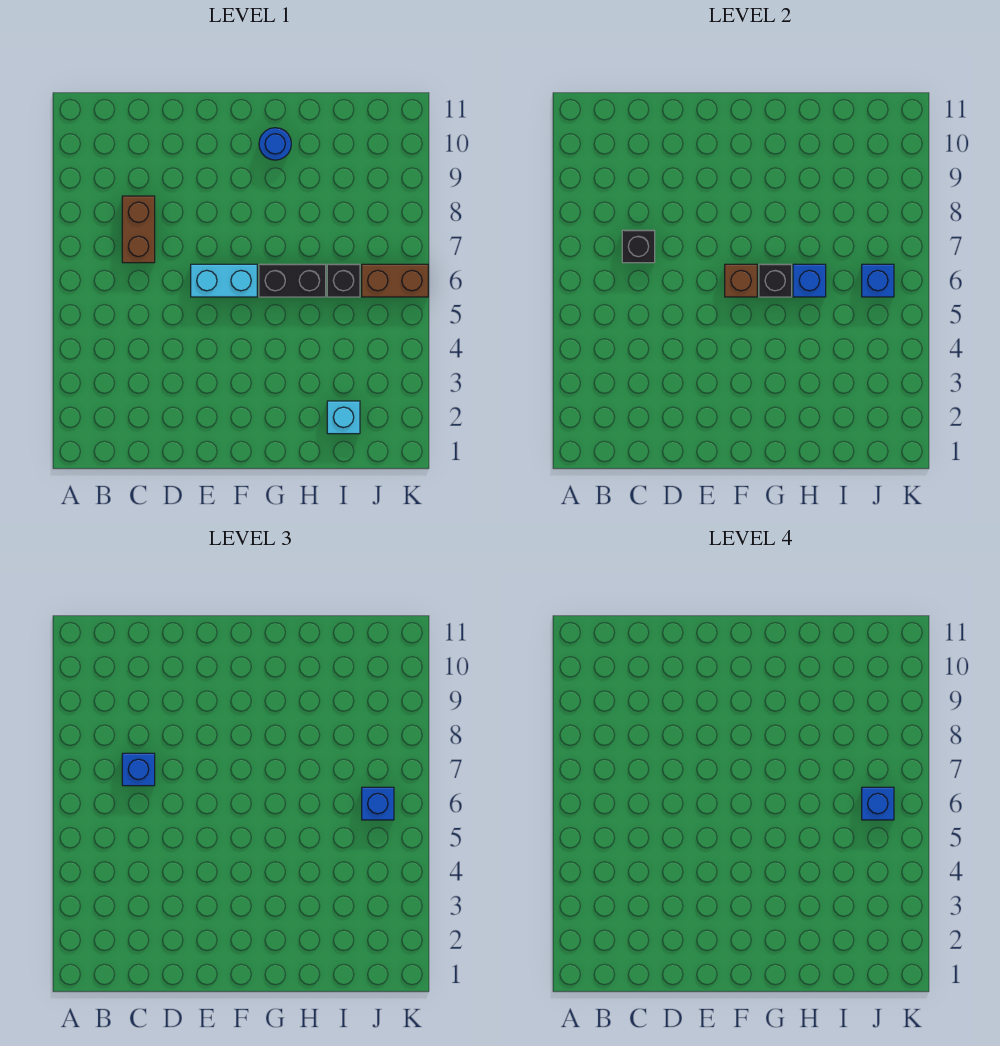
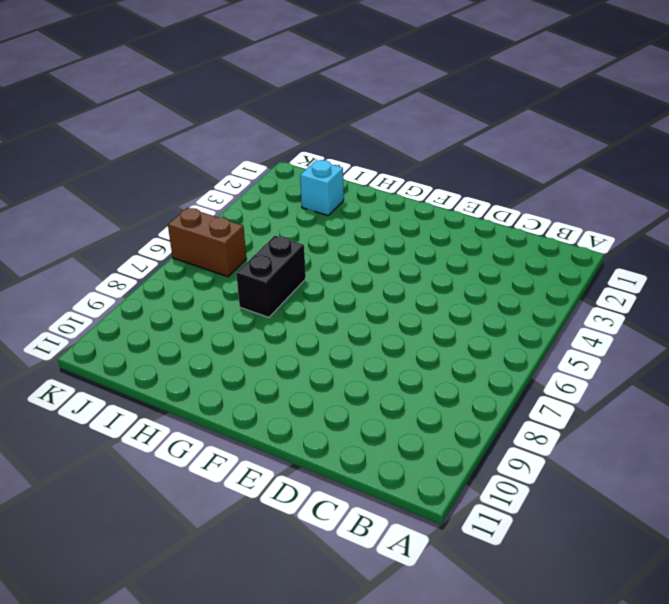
black 1x2 brick [236,236,306,318] -> black 1x2 brick turned to [259,264,326,297]
none -> brown 1x2 brick [122,196,155,263]
none -> cyan 1x2 brick [191,264,257,297]
none -> blue 1x1 round brick [259,128,291,160]

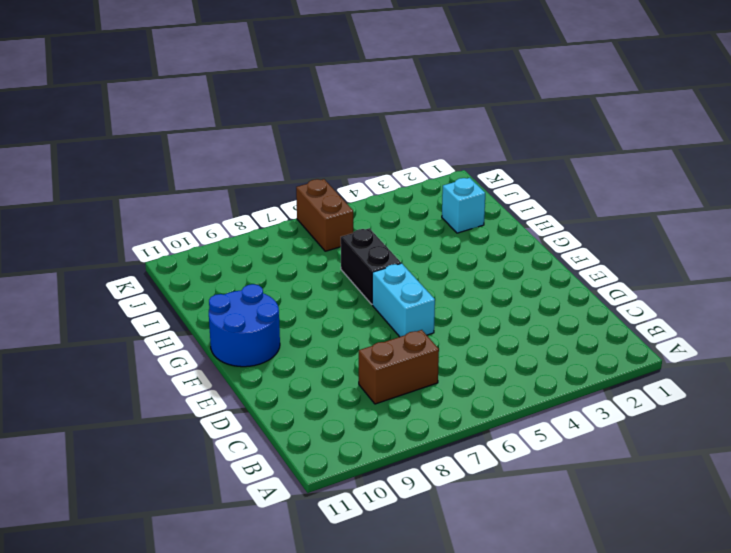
blue 2x2 round brick [209,284,280,367] -> blue 1x1 round brick [259,128,291,160]
none -> black 1x1 brick [327,264,360,297]
none -> black 1x1 brick [622,230,655,263]
none -> brown 1x1 brick [725,264,757,297]

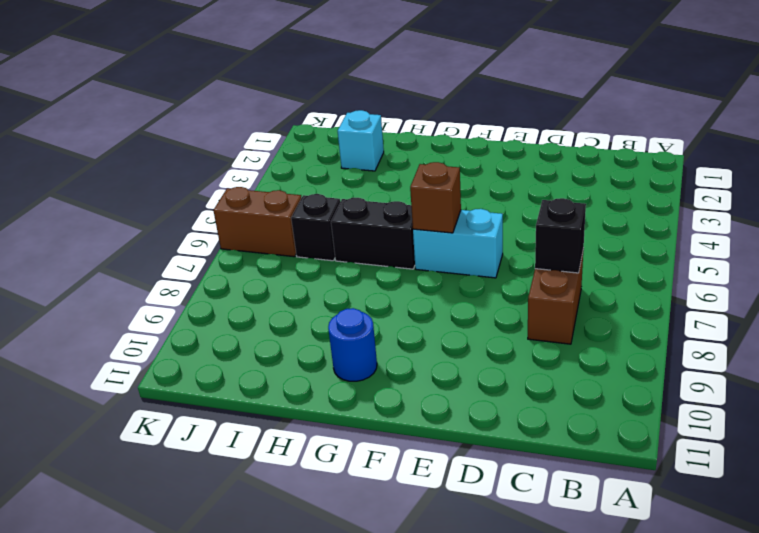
none -> black 1x1 brick [759,264,792,297]
none -> blue 1x1 brick [793,264,826,297]
none -> blue 1x1 brick [862,264,894,297]

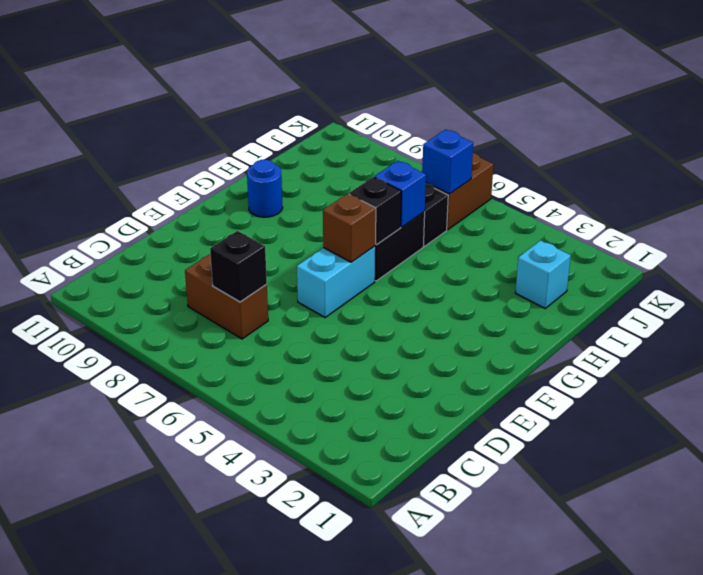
none -> blue 1x1 brick [122,753,155,786]
none -> blue 1x1 brick [362,787,394,820]
none -> blue 1x1 brick [862,787,894,820]

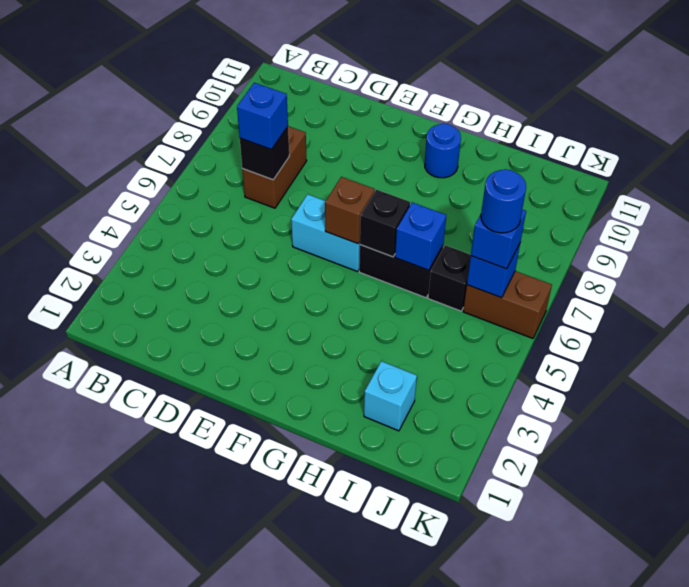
blue 1x1 round brick [481,169,526,233] -> blue 1x1 brick [862,787,894,820]

